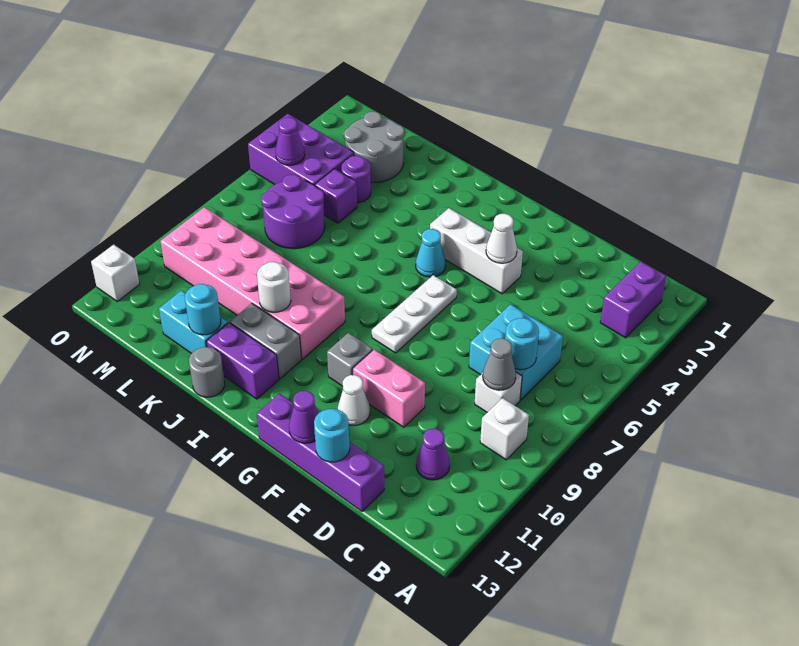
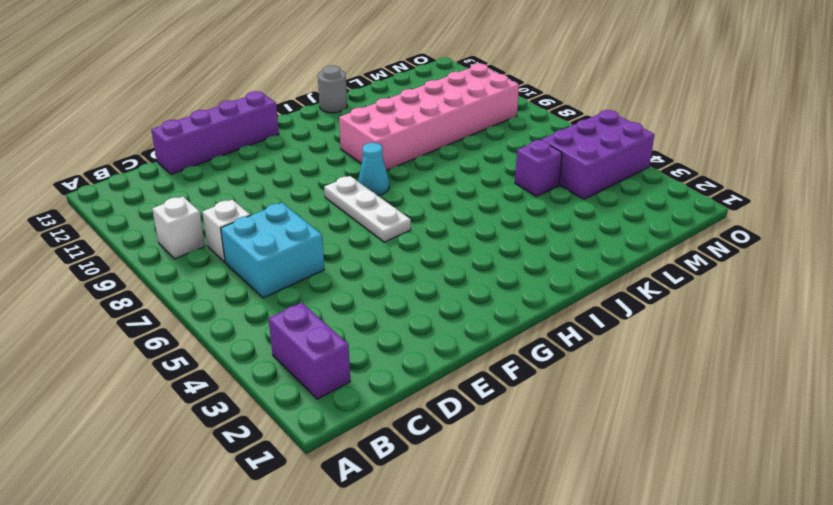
cyan 1x1 cone [358,143,389,195] -> cyan 1x1 cone moved to [416,229,446,277]
none -> purple 1x1 cone [416,429,450,480]
none -> pink 1x2 brick [353,350,425,427]
none -> white 1x3 brick [430,208,523,294]
none -> white 1x1 cone [338,375,370,425]

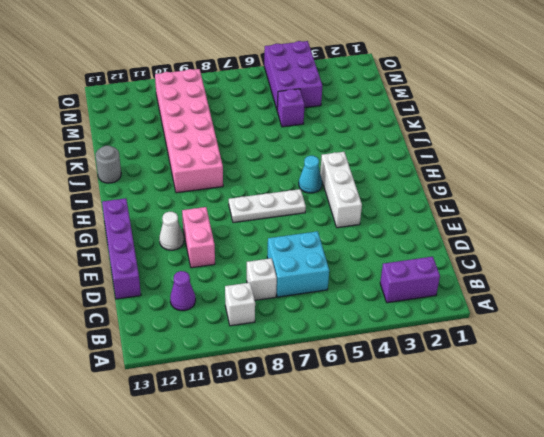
none -> grey 1x1 brick [327,333,373,386]
none -> grey 1x2 brick [230,303,301,379]
none -> purple 1x2 brick [206,323,279,399]
none -> cyan 1x2 brick [159,291,228,354]

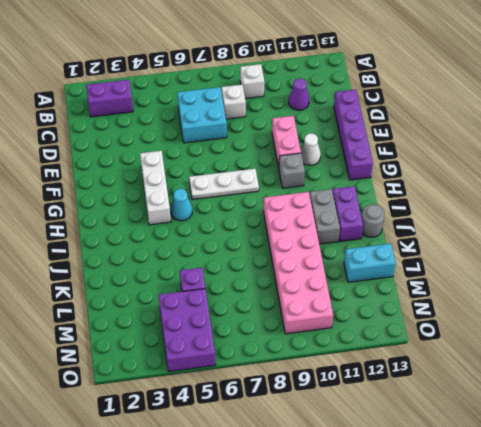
cyan 1x2 brick [344,244,396,282] -> cyan 1x2 brick turned to [159,291,228,354]
none -> grey 2x2 round brick [344,111,404,182]
none -> purple 1x1 round brick [342,156,371,203]
none -> purple 2x2 round brick [261,175,325,249]
none -> white 1x1 brick [91,245,140,302]

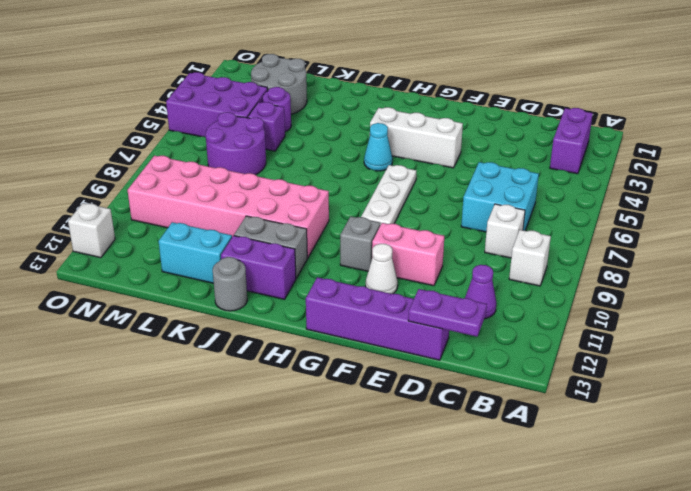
purple 1x2 plate [408,289,487,337] -> none
none -> cyan 1x1 round brick [505,318,539,370]
none -> grey 1x1 cone [483,338,516,390]
none -> cyan 1x1 round brick [314,409,350,462]
none -> white 1x1 cone [486,214,517,263]

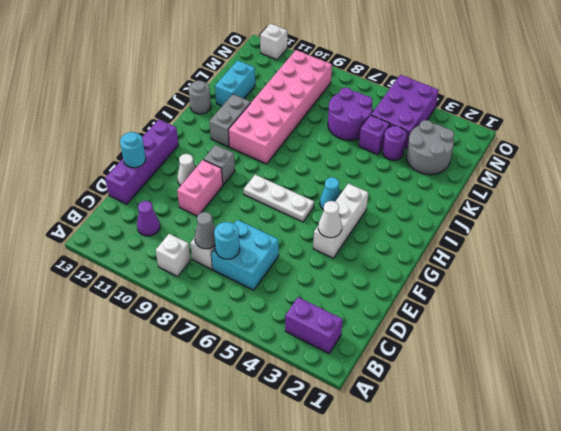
none -> purple 1x2 brick [206,323,279,399]
none -> purple 1x1 cone [289,391,318,443]
none -> white 1x1 round brick [257,262,291,312]
none -> cyan 1x1 round brick [185,284,221,335]

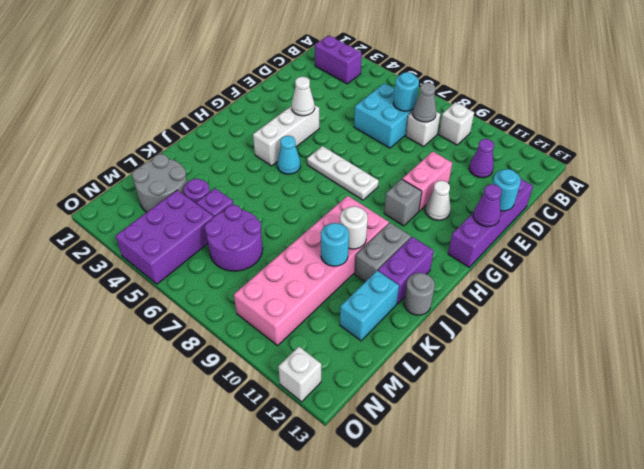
cyan 1x1 round brick [321,223,349,266] -> cyan 1x1 round brick moved to [185,284,221,335]
none -> purple 1x1 cone [276,117,305,165]

